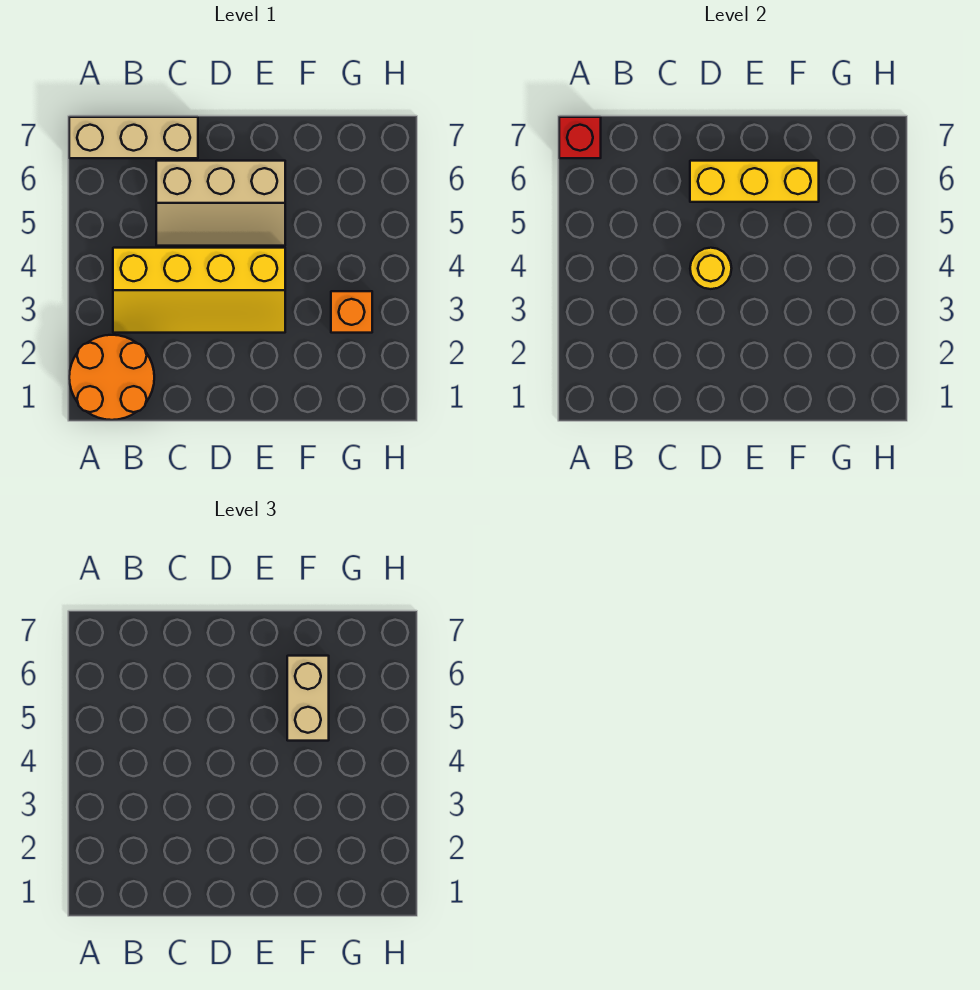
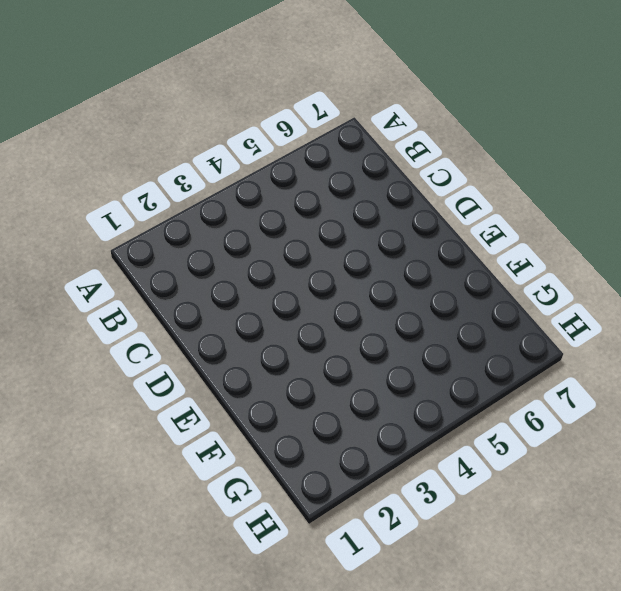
none -> orange 2x2 round brick [69,335,154,420]
none -> tan 1x3 brick [69,117,198,158]

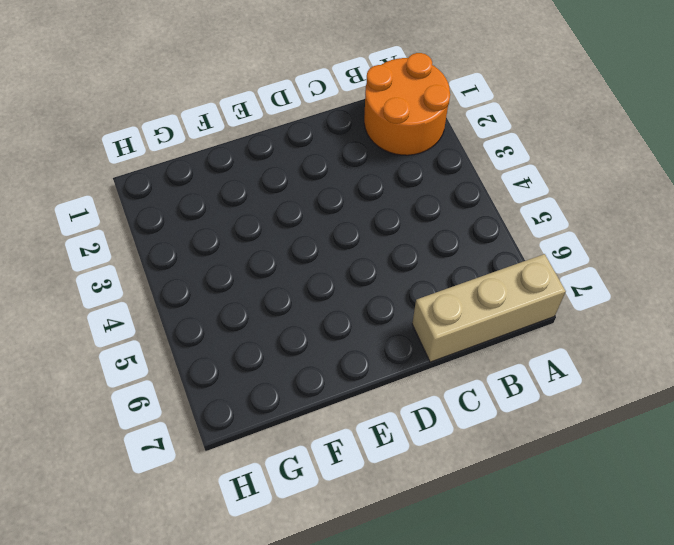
none -> yellow 2x4 slope [113,248,285,333]
none -> tan 2x3 slope [156,161,285,246]

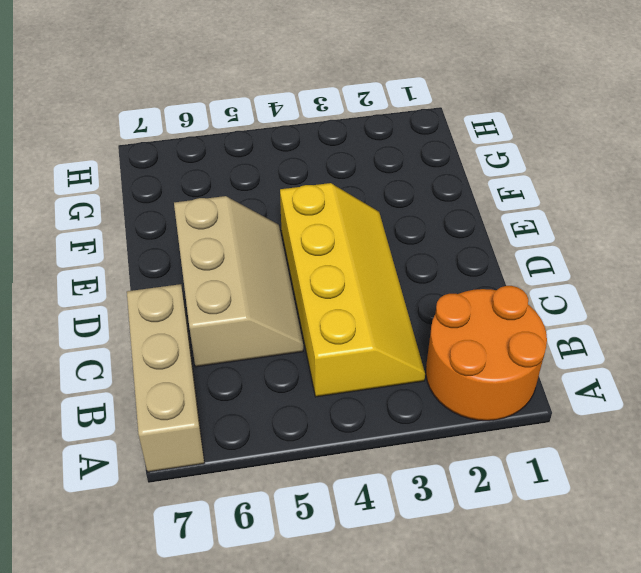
none -> orange 1x1 brick [331,291,372,333]
none -> red 1x1 brick [559,117,601,158]

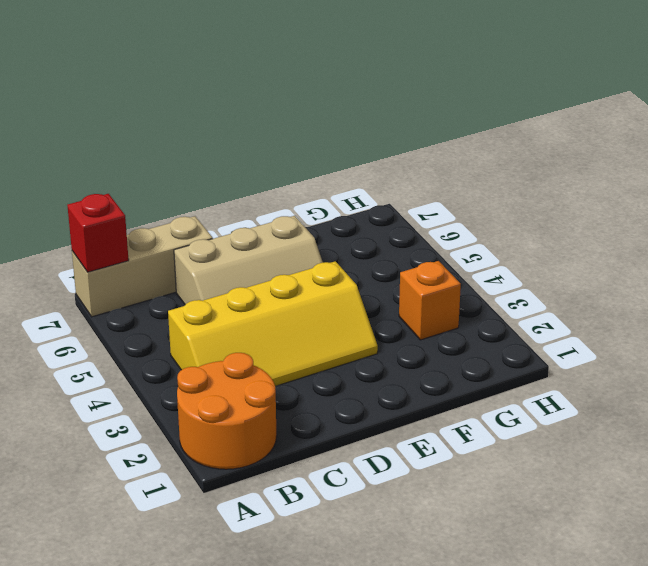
none -> yellow 1x1 round brick [690,248,732,289]
none -> yellow 1x3 brick [690,161,819,202]

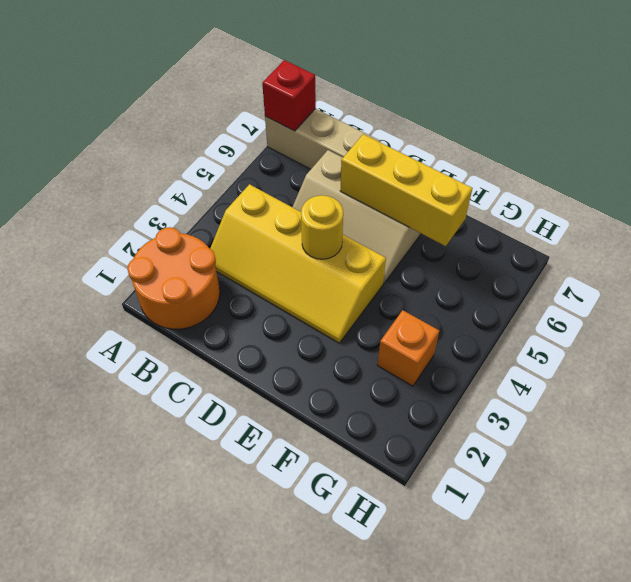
none -> tan 1x2 brick [287,656,329,741]

